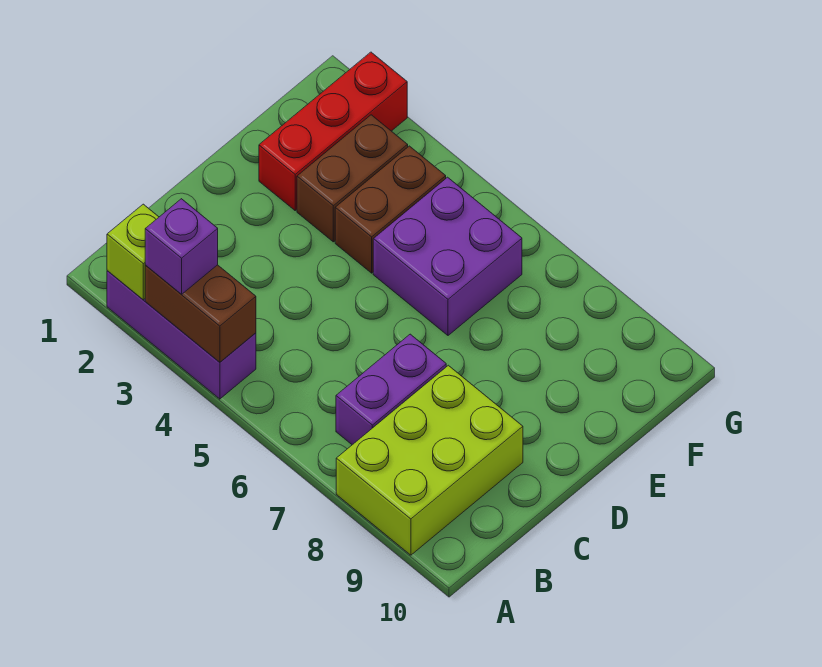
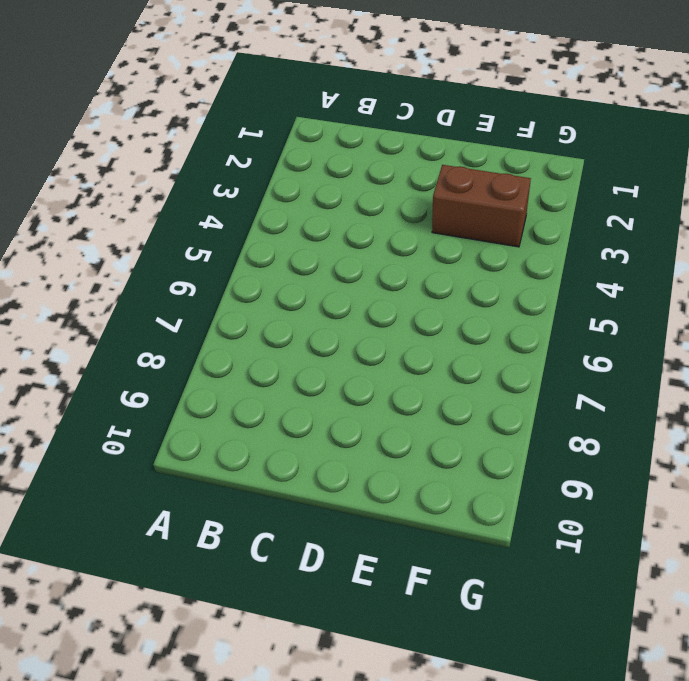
none -> purple 1x3 brick [107,271,256,399]
none -> lime 2x3 brick [336,365,523,555]

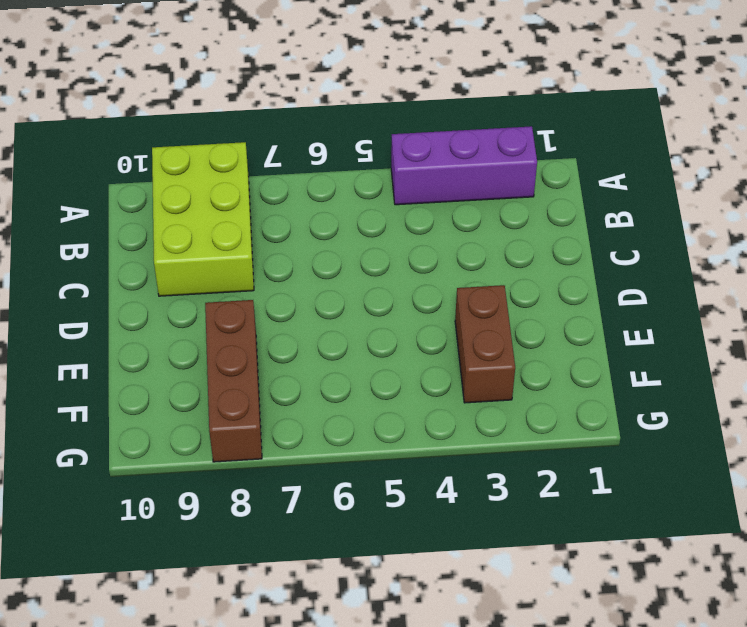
brown 1x3 brick [205,300,262,462] -> none
none -> purple 1x2 brick [336,334,446,445]
none -> red 1x3 brick [259,52,407,210]

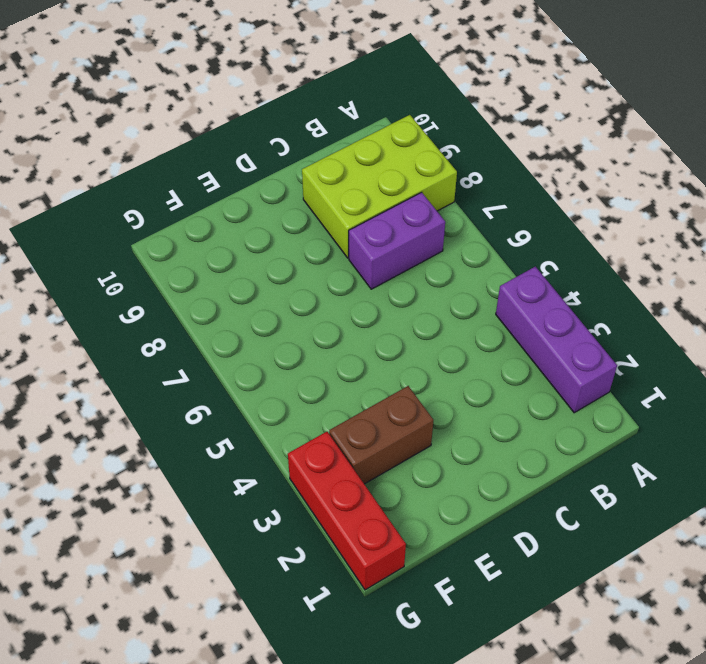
red 1x3 brick [288,432,406,590] -> red 1x3 brick turned to [259,52,407,210]
none -> brown 1x2 brick [335,146,446,273]
none -> purple 2x2 brick [373,177,522,335]

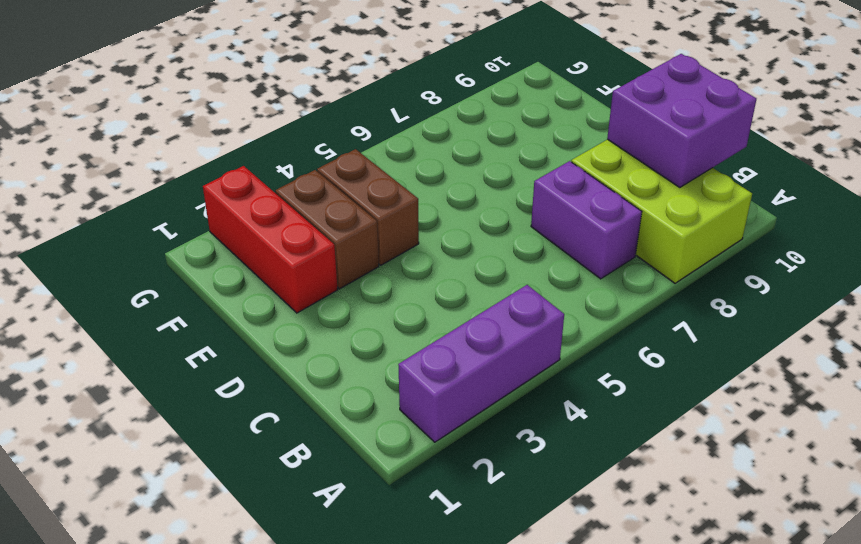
purple 2x2 brick [607,54,756,188] -> purple 2x2 brick moved to [373,177,522,335]
none -> lime 1x1 brick [107,204,159,300]
none -> brown 1x2 brick [145,265,256,362]

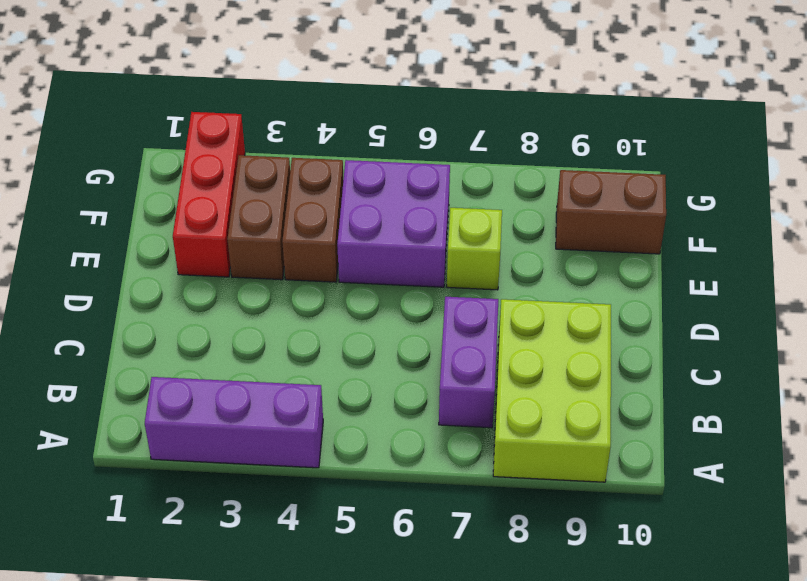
lime 1x1 brick [447,208,502,290] -> lime 1x1 brick moved to [107,204,159,300]
brown 1x2 brick [556,170,666,254] -> brown 1x2 brick moved to [145,265,256,362]
none -> purple 1x1 brick [145,199,218,294]

